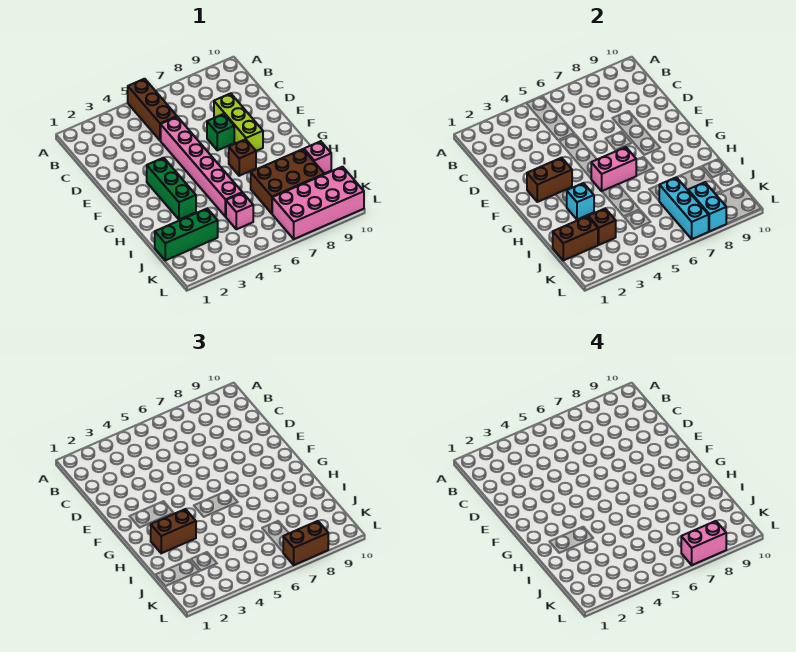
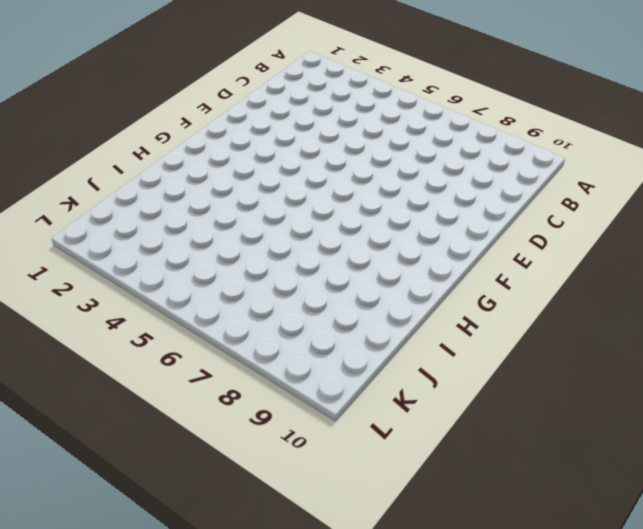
none -> brown 1x3 brick [128,79,177,141]
none -> pink 1x6 brick [161,117,242,217]
none -> lime 1x3 brick [214,93,263,151]

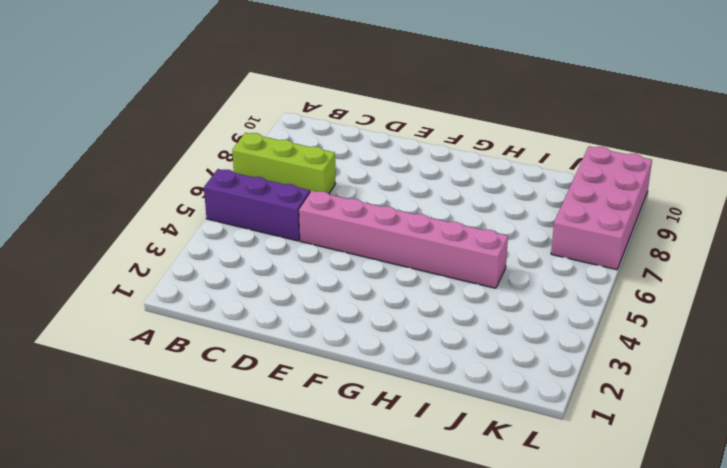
purple 1x3 brick [204,169,310,241] -> brown 1x3 brick [128,79,177,141]
lime 1x3 brick [232,133,336,193] -> lime 1x3 brick moved to [214,93,263,151]
none -> green 1x1 brick [207,114,234,150]
none -> green 1x3 brick [147,158,196,220]
none -> brown 1x1 brick [229,139,256,176]

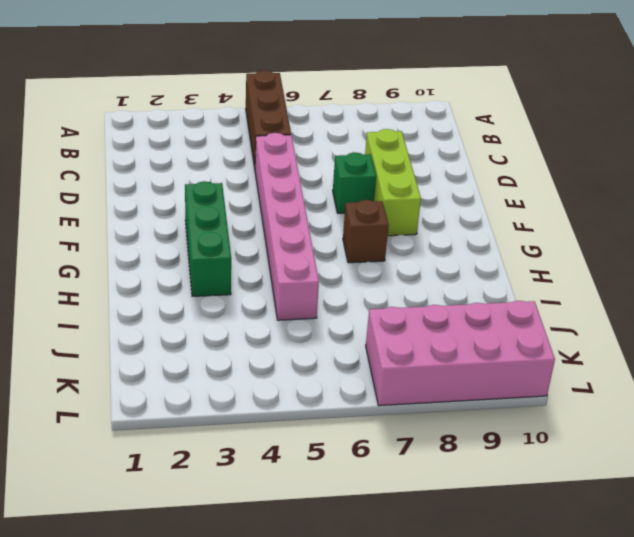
none -> brown 2x3 brick [251,149,324,214]
none -> pink 1x1 brick [304,141,331,174]
none -> green 1x3 brick [155,209,218,260]

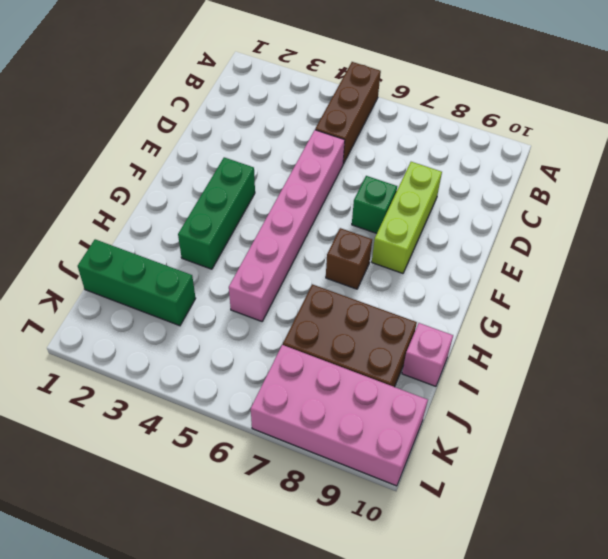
none -> pink 1x1 brick [226,193,253,229]
none -> brown 1x2 brick [527,158,572,202]
none -> pink 1x2 brick [591,147,636,191]

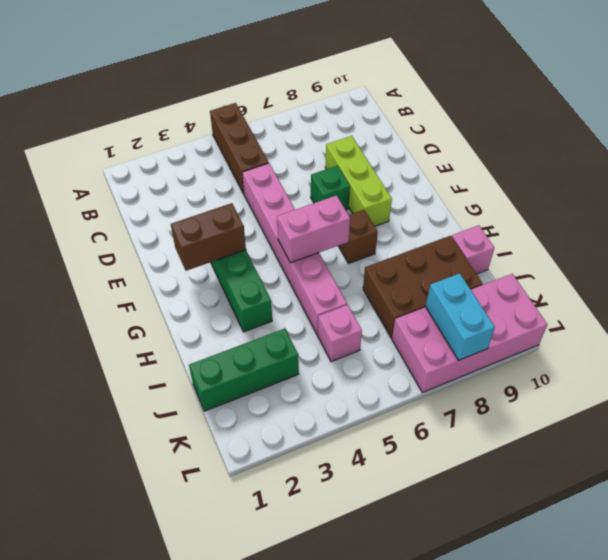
none -> cyan 1x1 brick [567,183,594,220]
none -> brown 1x2 brick [553,216,598,260]
none -> brown 1x1 brick [588,209,616,245]

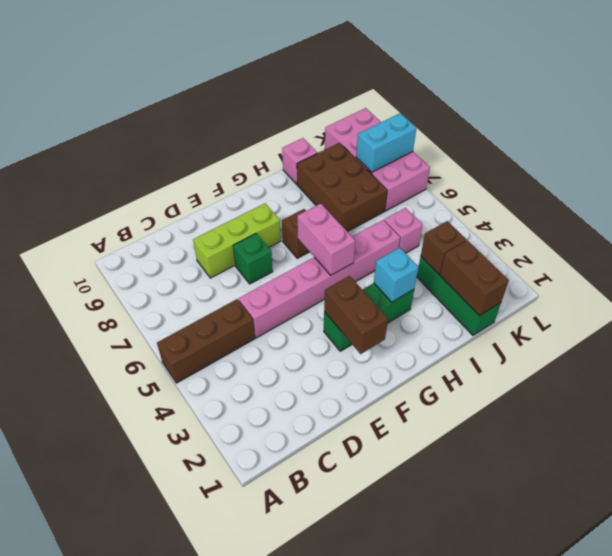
none -> cyan 1x3 brick [659,177,709,239]
none -> brown 1x2 brick [151,509,196,553]
none -> brown 1x2 brick [283,521,328,565]

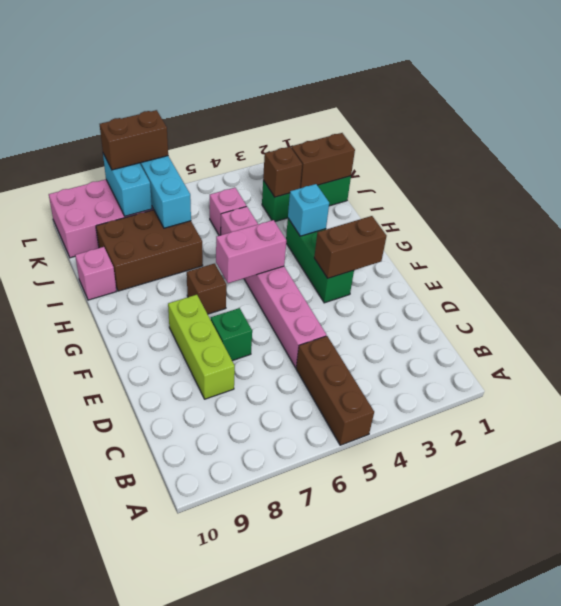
none -> brown 1x2 brick [151,509,196,553]
none -> pink 1x2 brick [681,521,726,565]

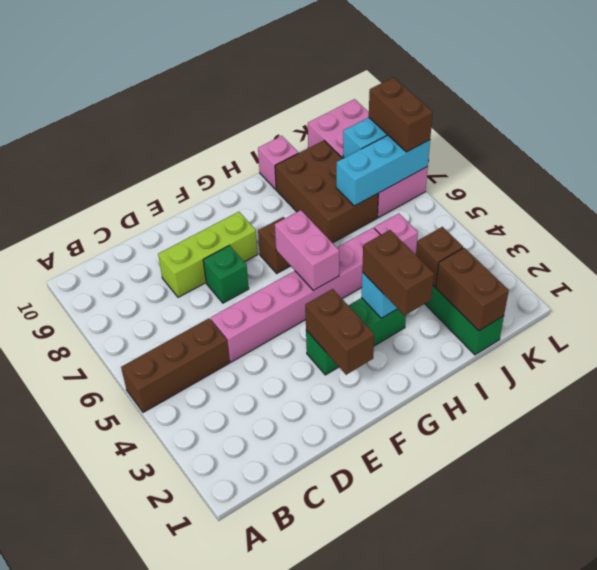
none -> pink 1x2 brick [681,521,726,565]

